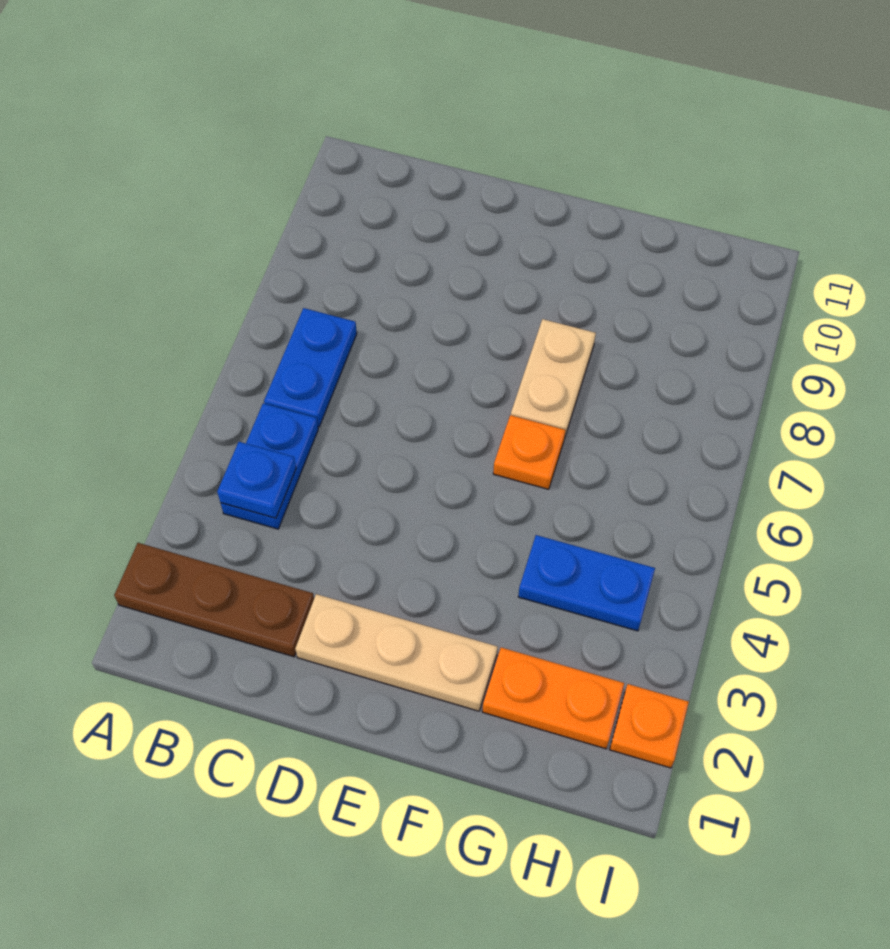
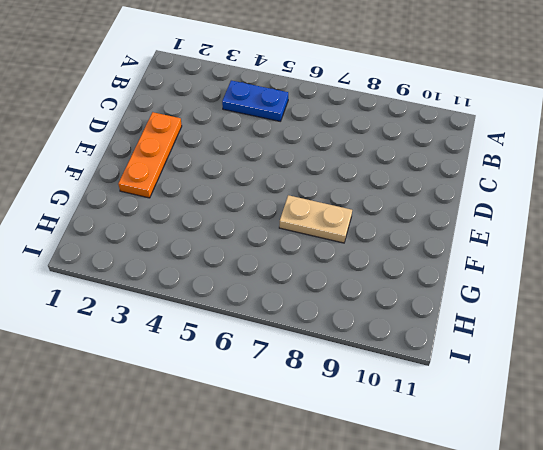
orange 1x3 plate [118,112,182,198] -> tan 1x3 plate [295,594,498,711]
none -> brown 1x3 plate [114,543,314,657]
none -> blue 1x2 plate [264,308,357,427]

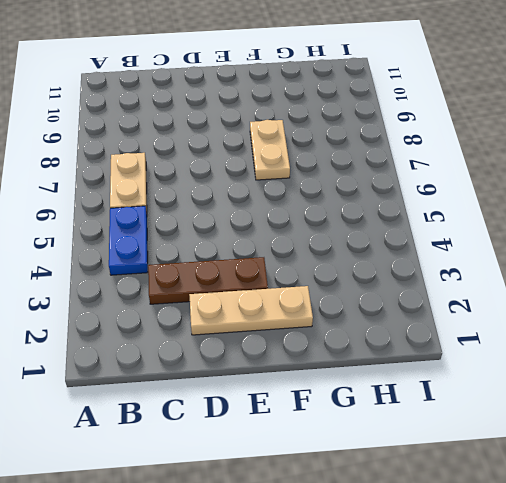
tan 1x2 plate [110,153,147,212] -> blue 1x2 plate [264,308,357,427]
brown 1x3 plate [148,257,268,304] -> brown 1x3 plate moved to [114,543,314,657]
none -> orange 1x1 plate [493,415,565,489]
none -> orange 1x2 plate [482,648,624,749]

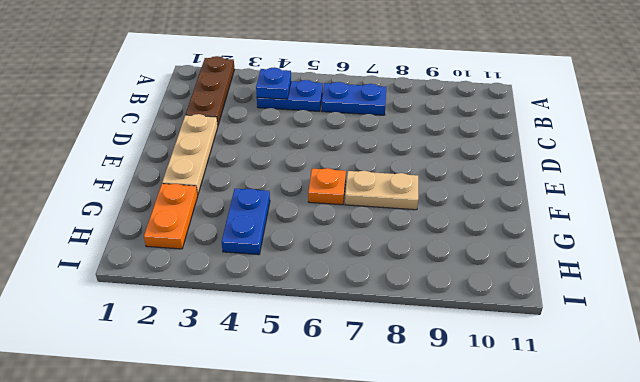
none -> orange 1x1 plate [610,684,689,768]

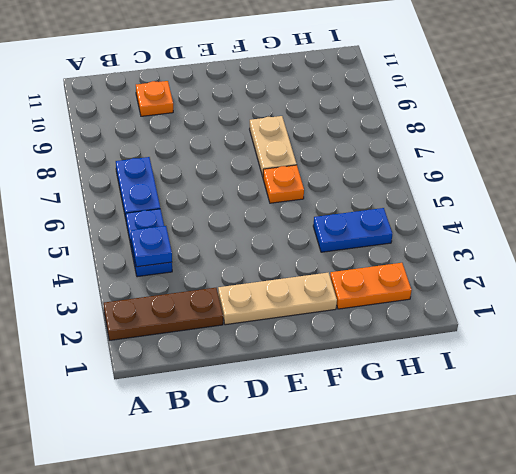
orange 1x1 plate [136,81,173,116] -> orange 1x1 plate moved to [610,684,689,768]

